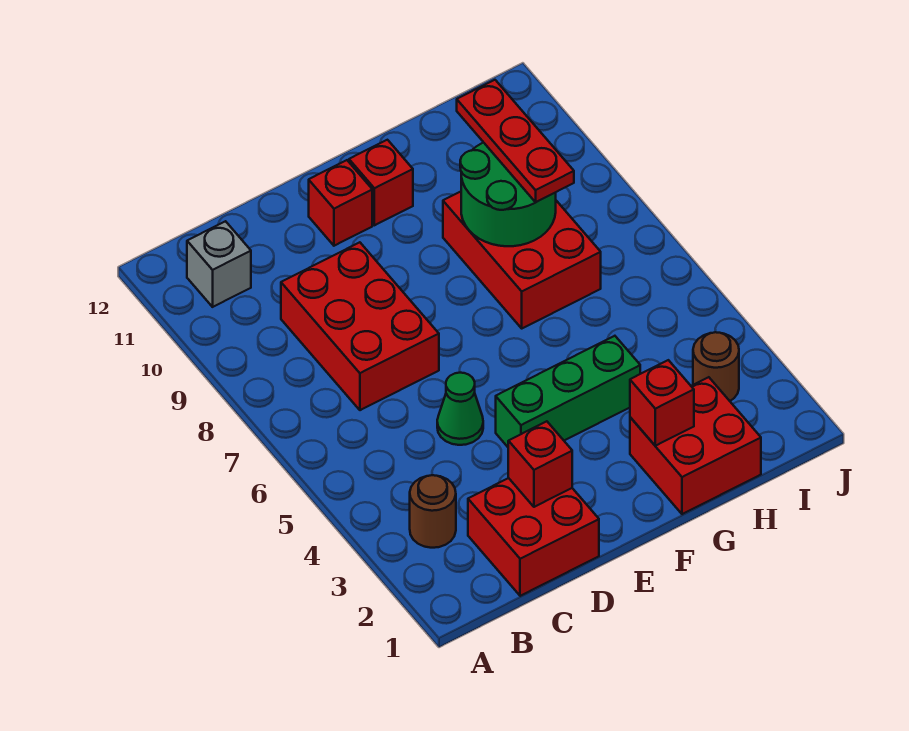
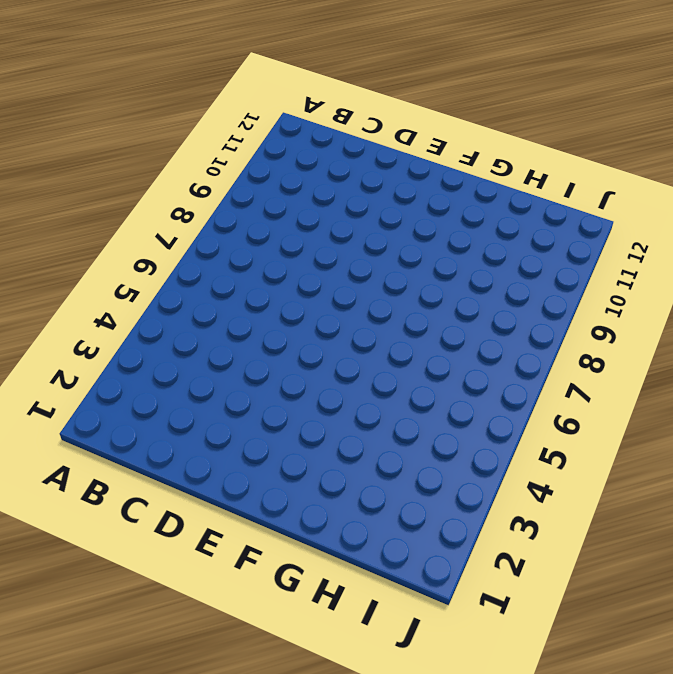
none -> brown 1x1 round brick [410,475,456,548]
none -> grey 1x1 brick [187,221,251,307]
none -> red 2x2 brick [468,478,599,596]

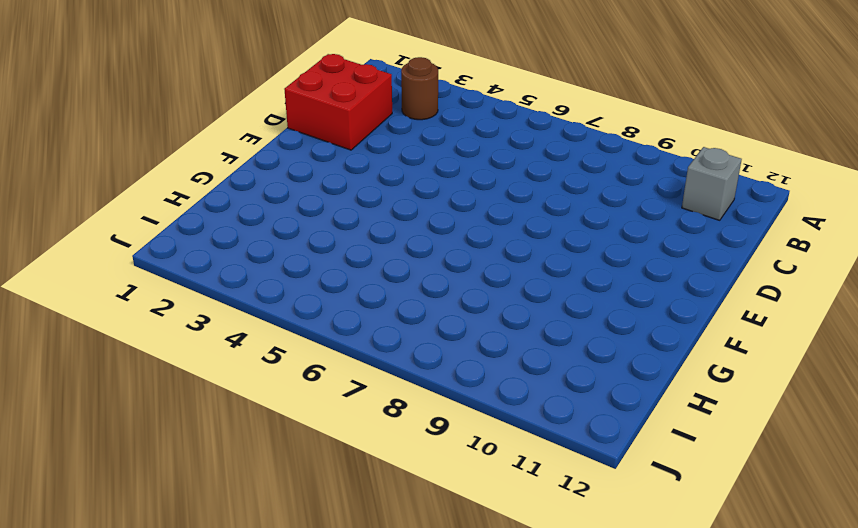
none -> red 2x3 brick [281,242,439,410]
none -> green 1x1 cone [437,373,483,445]
none -> green 1x3 brick [496,336,640,447]

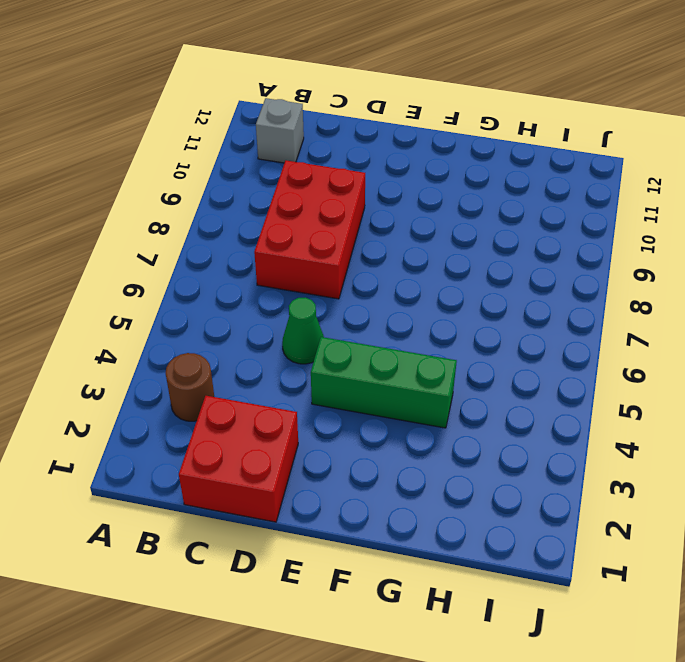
none -> red 1x1 brick [309,160,372,246]
none -> red 1x1 brick [349,140,413,225]
none -> red 2x2 brick [630,377,761,514]

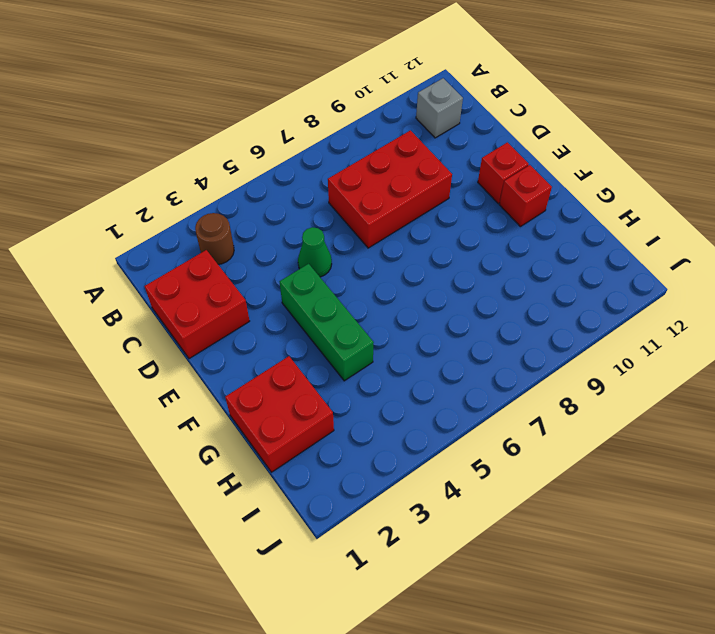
none -> red 2x3 brick [443,192,601,328]
none -> brown 1x1 round brick [693,332,739,401]
none -> red 1x1 brick [508,421,572,507]

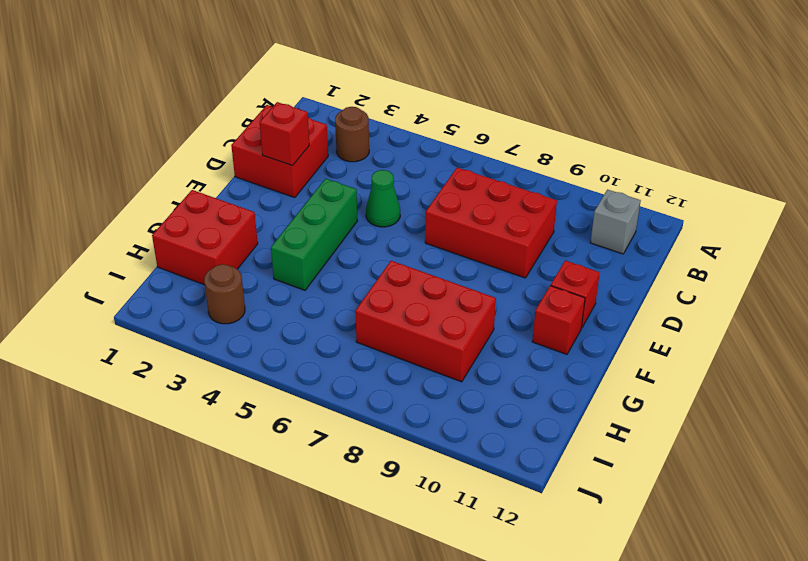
none -> red 1x1 brick [630,360,694,446]
none -> green 2x2 round brick [460,142,556,246]
none -> red 1x3 plate [457,80,574,202]

